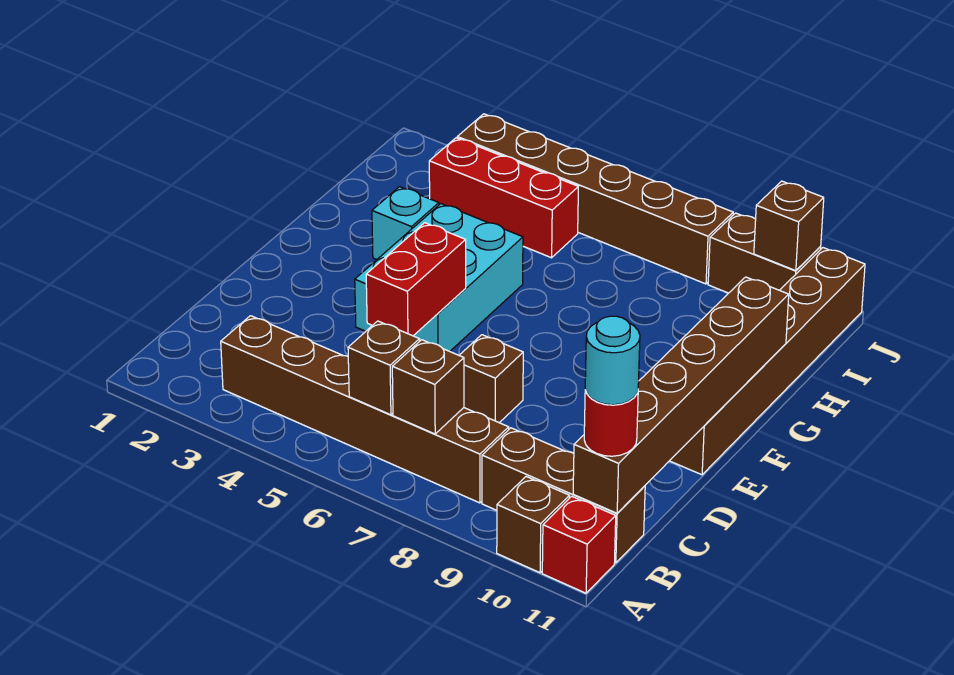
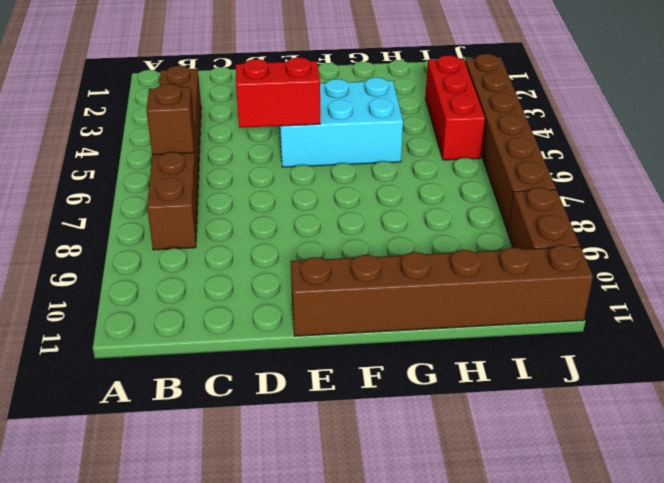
none -> brown 1x1 brick [497,477,569,573]
none -> red 1x1 brick [542,496,616,593]
none -> brown 1x3 brick [482,428,645,563]

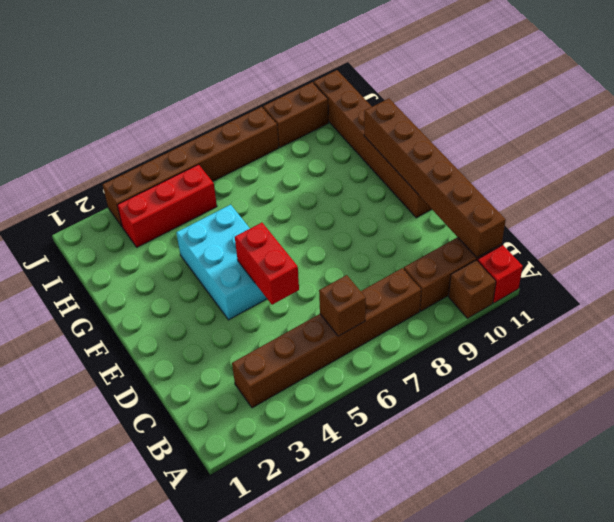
none -> brown 1x1 brick [459,335,523,423]
none -> cyan 1x1 brick [372,187,439,260]
none -> brown 1x1 brick [392,340,464,434]

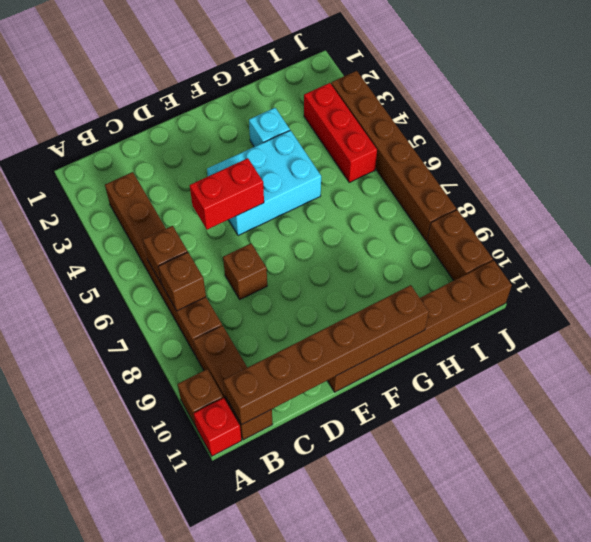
none -> brown 1x1 brick [754,181,824,271]
none -> red 1x1 round brick [584,390,638,456]
none -> cyan 1x1 round brick [585,316,640,405]

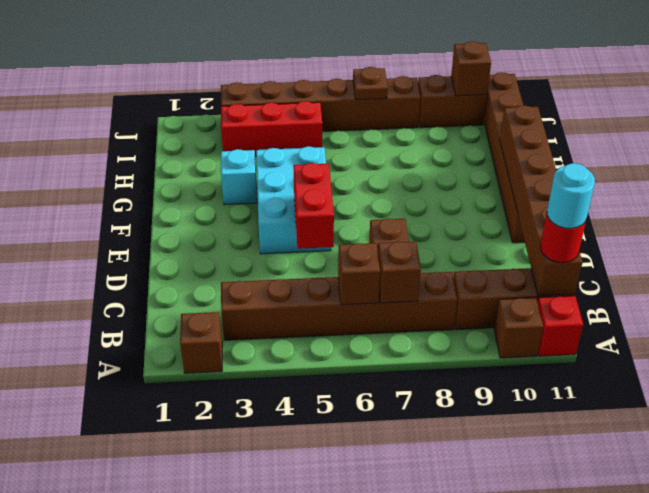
brown 1x1 brick [180,312,222,373] -> none
brown 1x1 plate [353,67,388,100] -> none

